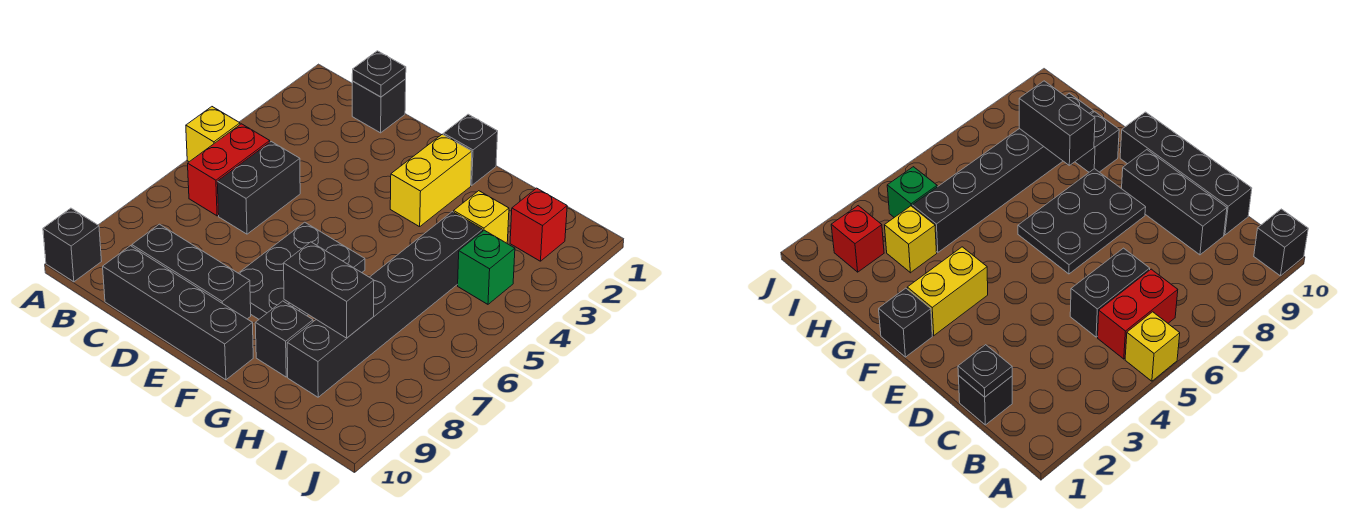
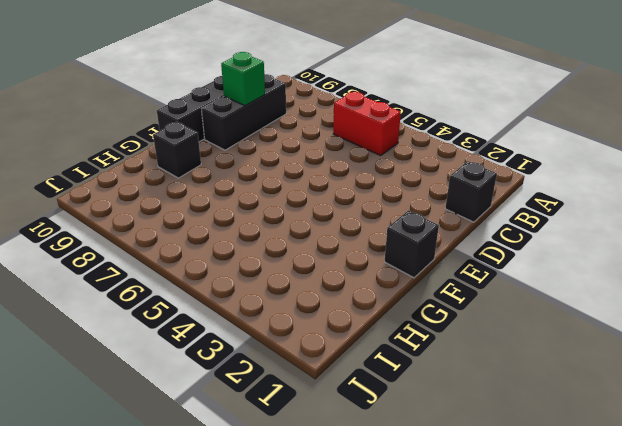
green 1x1 brick [221,52,265,106] -> green 1x1 brick moved to [458,230,515,304]
none -> yellow 1x1 brick [186,107,240,162]
none -> black 1x1 brick [43,208,102,282]
none -> black 1x2 brick [217,142,300,234]

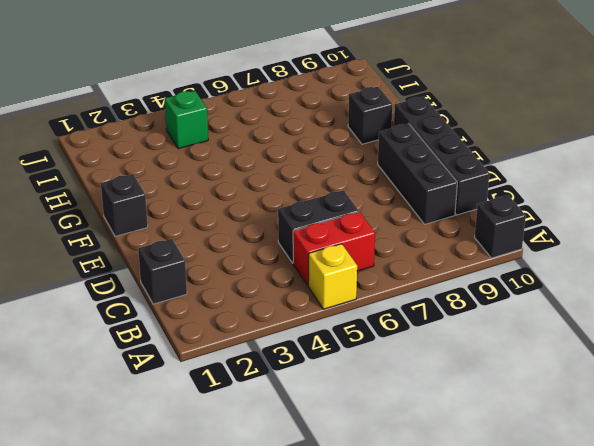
none -> black 2x3 plate [239,222,365,319]
none -> yellow 1x2 brick [390,134,472,227]
none -> yellow 1x1 brick [454,191,509,243]

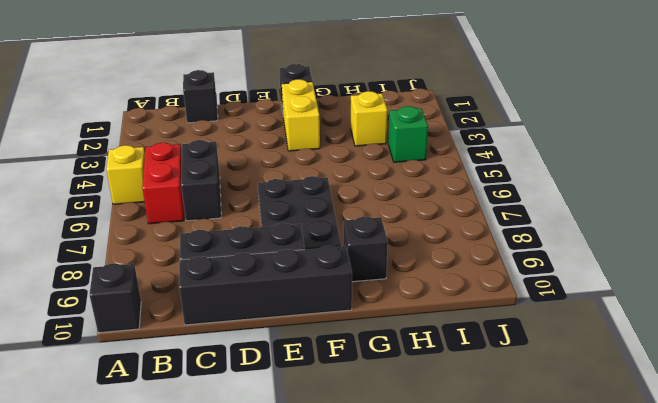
none -> black 1x6 brick [287,212,483,397]
none -> red 1x1 brick [510,188,567,261]
none -> black 1x1 plate [352,51,406,97]

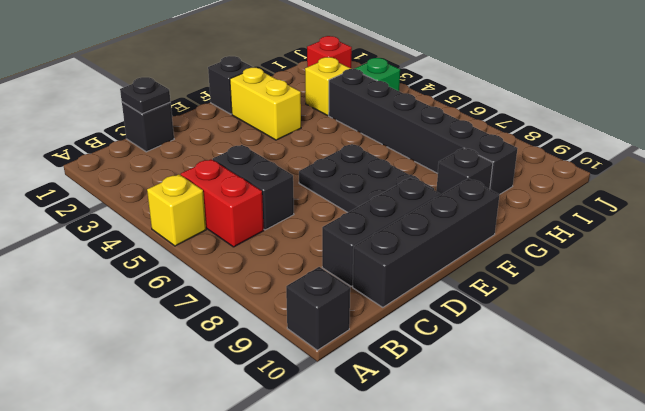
none -> black 1x2 brick [284,242,374,338]

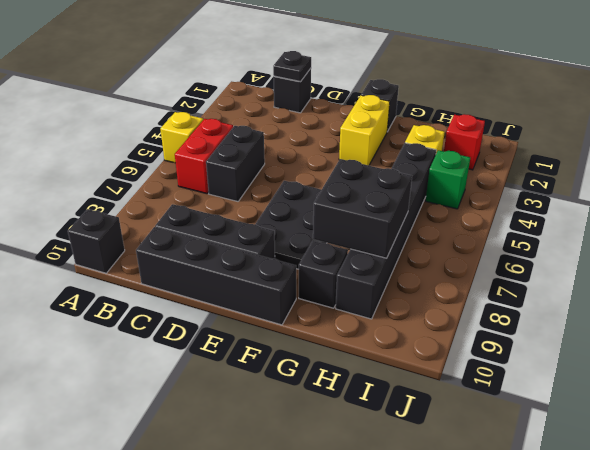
black 2x2 brick [313,159,412,258] -> black 1x2 brick [284,242,374,338]

